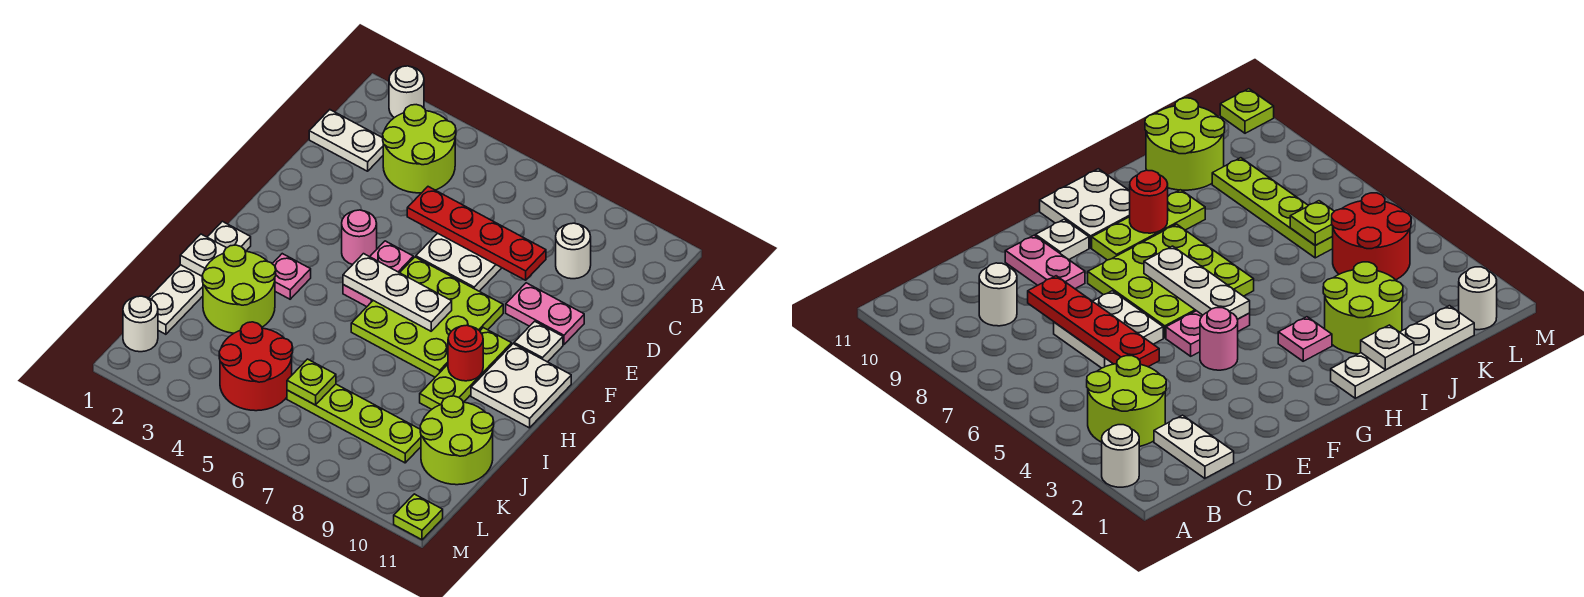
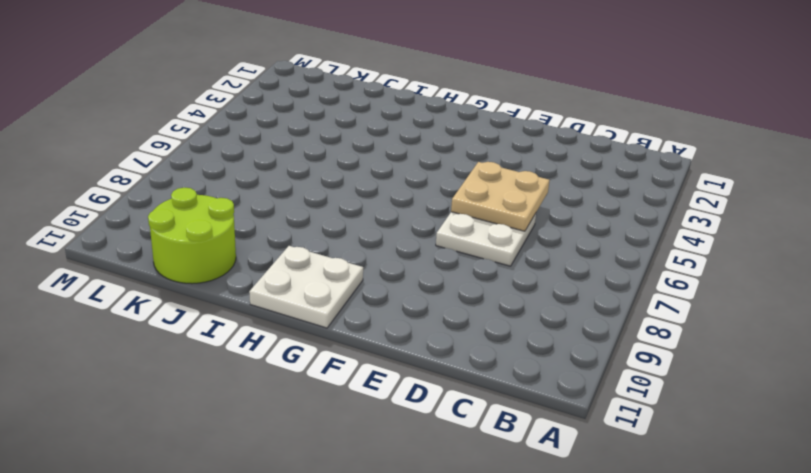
tan 2x2 plate [451,162,550,231] -> red 1x4 plate [407,187,546,280]
none -> white 1x1 round brick [389,66,424,118]
none -> lime 2x2 round brick [383,105,456,193]
none -> white 1x2 plate [309,110,383,171]

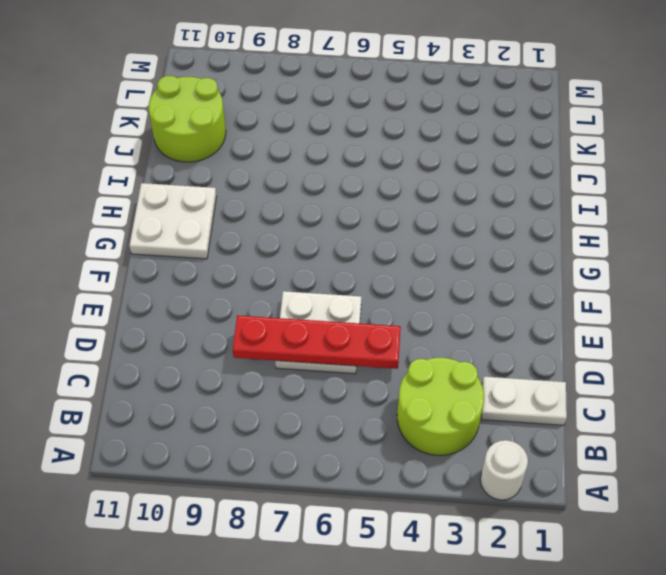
none -> white 1x1 round brick [556,223,591,279]
none -> pink 1x2 plate [506,283,584,345]
none -> pink 1x1 round brick [342,210,377,265]

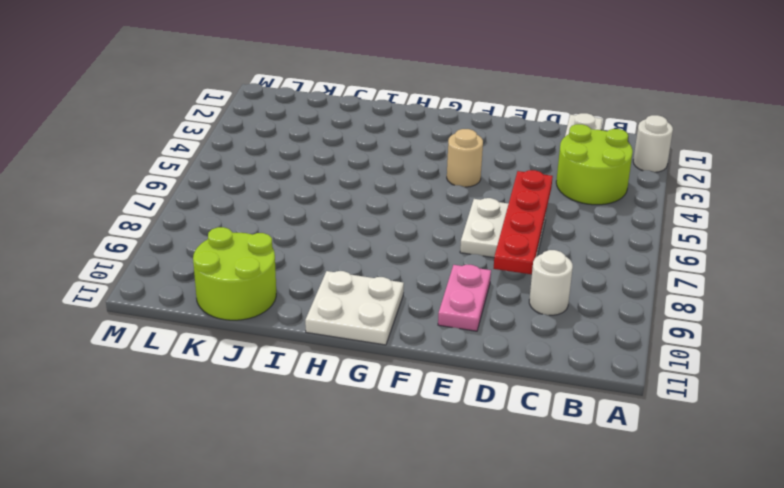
tan 1x1 round brick [447,129,483,187] -> pink 1x1 round brick [342,210,377,265]
none -> pink 1x2 plate [343,241,413,307]
none -> lime 3x3 plate [351,257,503,377]
none -> white 1x1 plate [514,321,563,362]

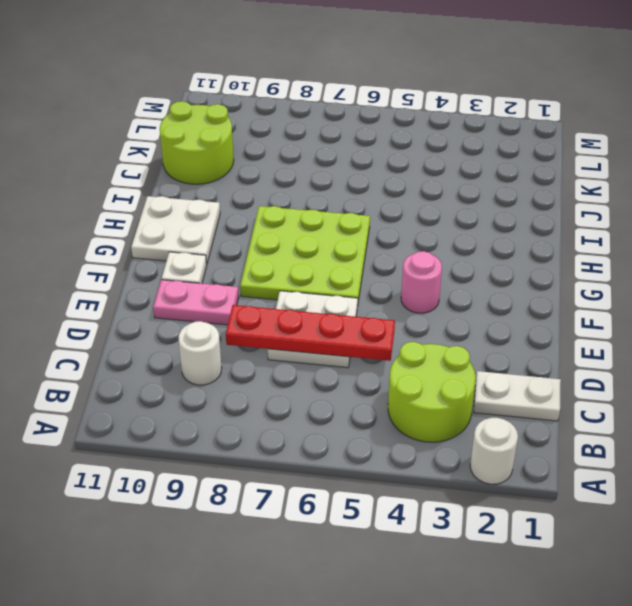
none -> pink 1x2 plate [343,241,413,307]
none -> lime 1x3 plate [420,328,512,409]
none -> white 1x4 plate [149,221,251,334]

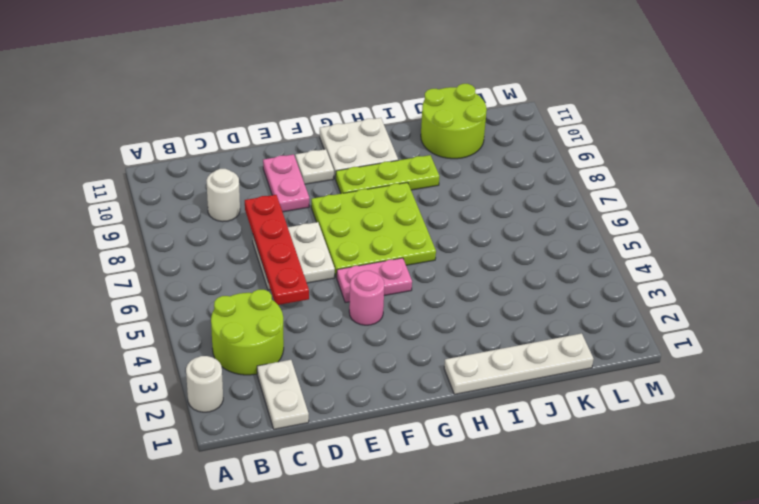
none -> pink 1x1 plate [272,254,311,299]
none -> lime 2x2 round brick [202,245,276,333]
none -> red 2x2 round brick [219,322,293,411]

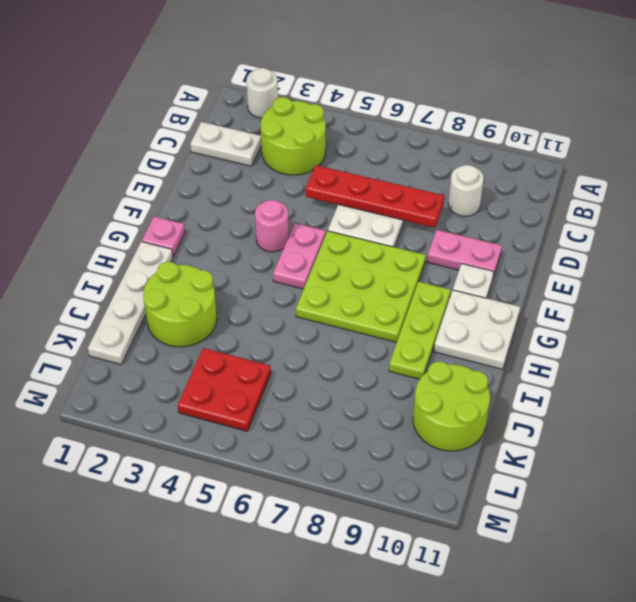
pink 1x1 plate [142,216,185,256] -> pink 1x1 plate moved to [272,254,311,299]
red 2x2 plate [178,348,271,431] -> red 2x2 round brick [219,322,293,411]
none -> lime 1x4 plate [287,384,421,463]
none -> white 1x1 round brick [123,296,158,352]
none -> lime 1x1 plate [394,494,443,540]

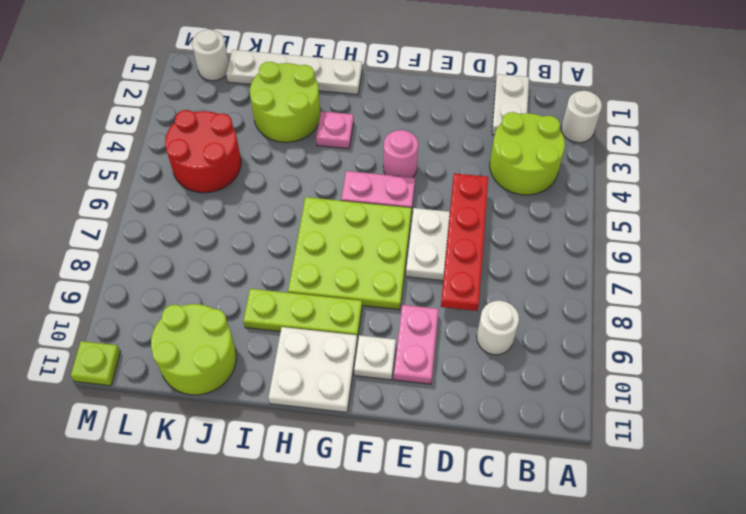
none -> lime 1x4 plate [287,384,421,463]
none -> white 1x3 plate [343,254,452,331]
none -> red 1x1 round brick [448,325,483,381]

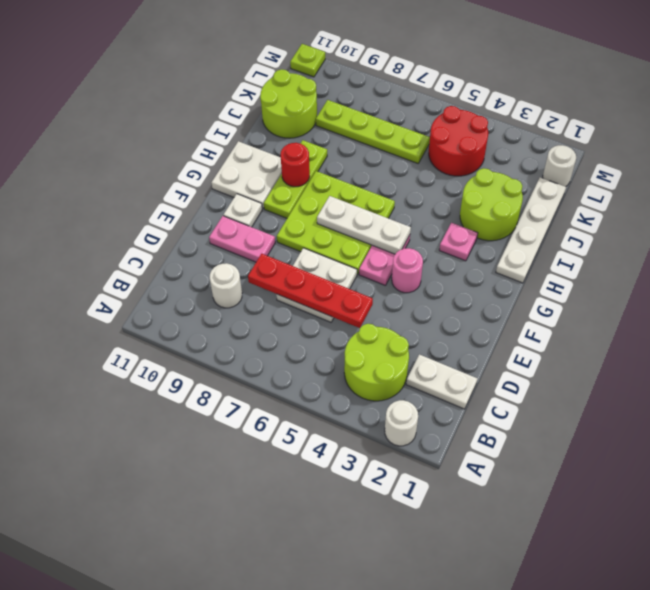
none -> white 1x1 plate [180,234,226,276]
none -> lime 1x1 plate [287,359,336,405]

